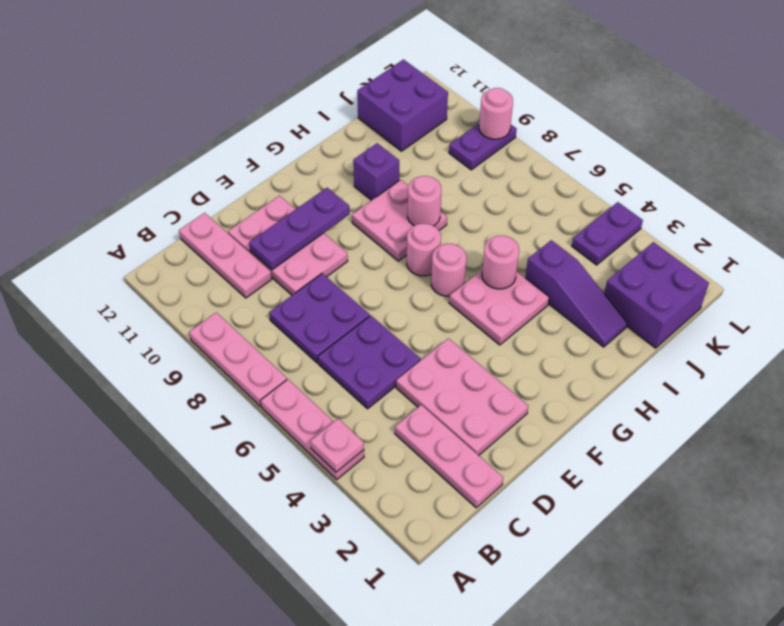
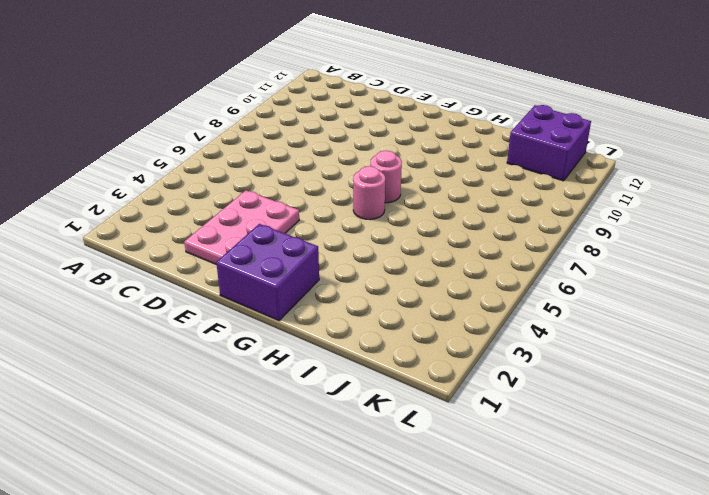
purple 2x2 brick [216,224,319,321] -> purple 2x2 brick moved to [604,242,709,348]
none -> pink 1x3 plate [261,379,364,479]
none -> pink 1x3 plate [189,312,287,407]
none -> pink 1x3 plate [395,405,503,508]

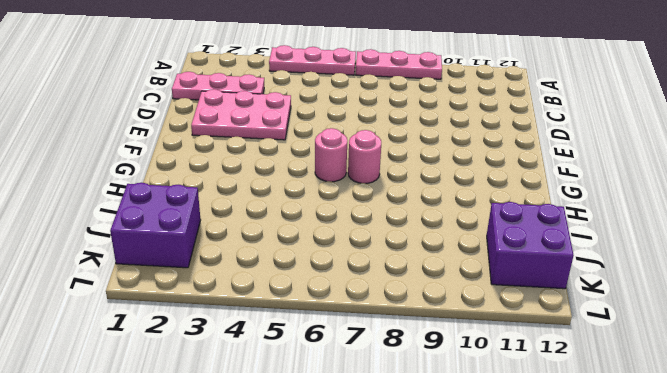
none -> purple 2x2 plate [318,316,421,409]
none -> purple 2x2 plate [269,273,370,363]
none -> pink 1x3 plate [179,213,272,298]

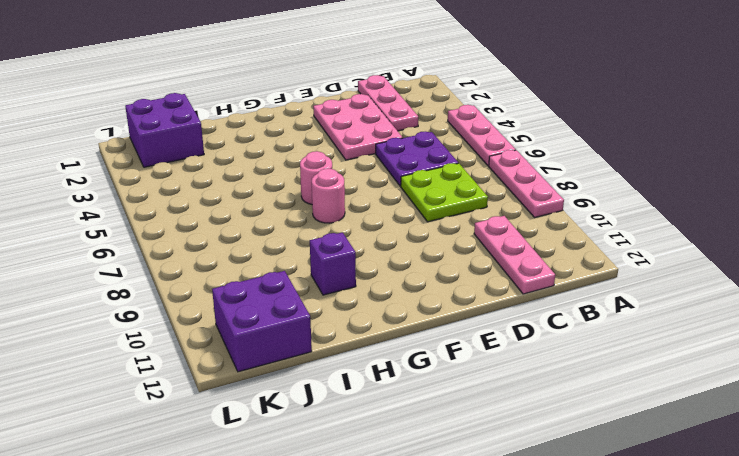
lime 2x2 plate [401,163,488,222] -> purple 2x2 plate [269,273,370,363]
none -> pink 2x3 plate [228,196,348,295]
none -> pink 2x2 plate [449,270,549,345]
none -> pink 2x2 plate [352,180,447,261]

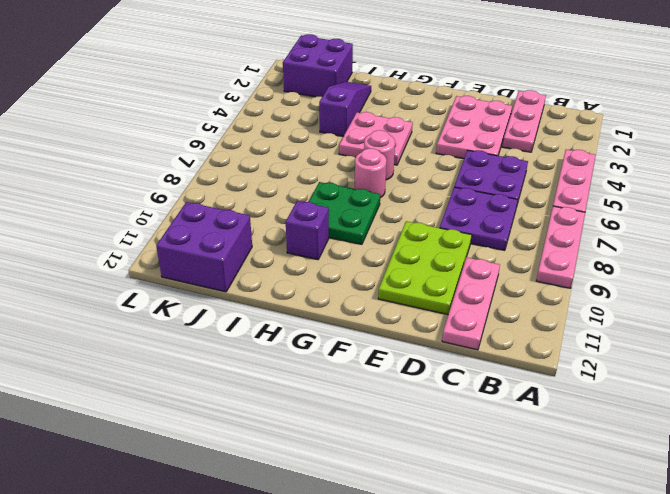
lime 2x3 plate [378,221,472,315] -> pink 2x3 plate [228,196,348,295]
green 2x2 plate [309,182,380,244] -> pink 2x2 plate [352,180,447,261]
none -> purple 1x2 plate [572,202,643,265]
none -> purple 1x2 plate [449,123,517,170]
none -> pink 1x1 plate [310,419,364,472]

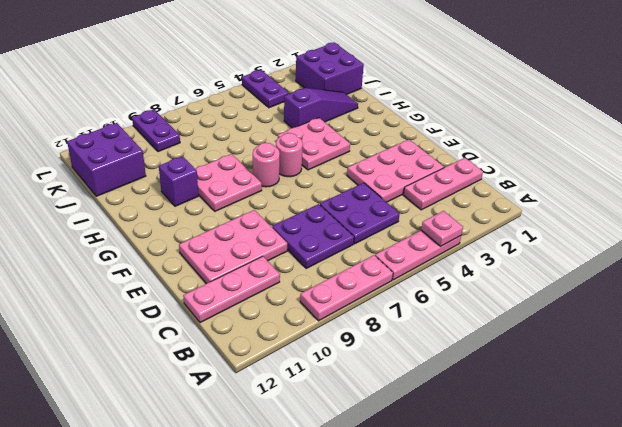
none -> purple 1x3 plate [249,188,350,270]
none -> pink 1x1 round brick [482,236,519,289]
none -> pink 1x1 round brick [408,176,441,226]

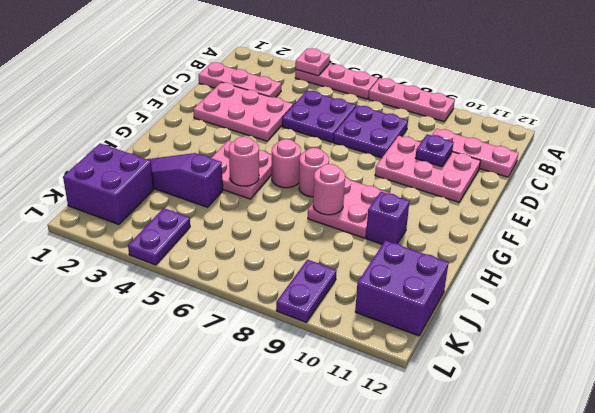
purple 1x1 plate [415,134,454,167] -> purple 1x3 plate [249,188,350,270]
none -> pink 1x1 round brick [479,88,513,139]

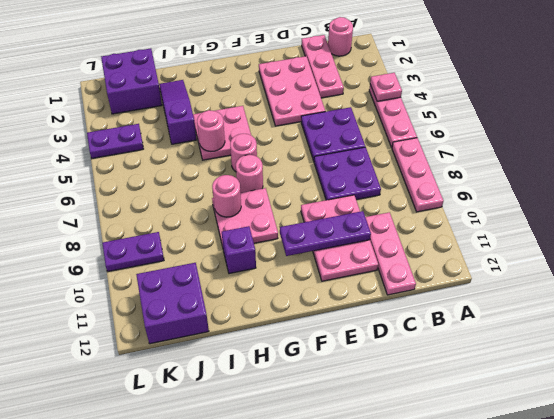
pink 1x1 round brick [328,17,353,56] -> pink 1x1 round brick moved to [479,88,513,139]

